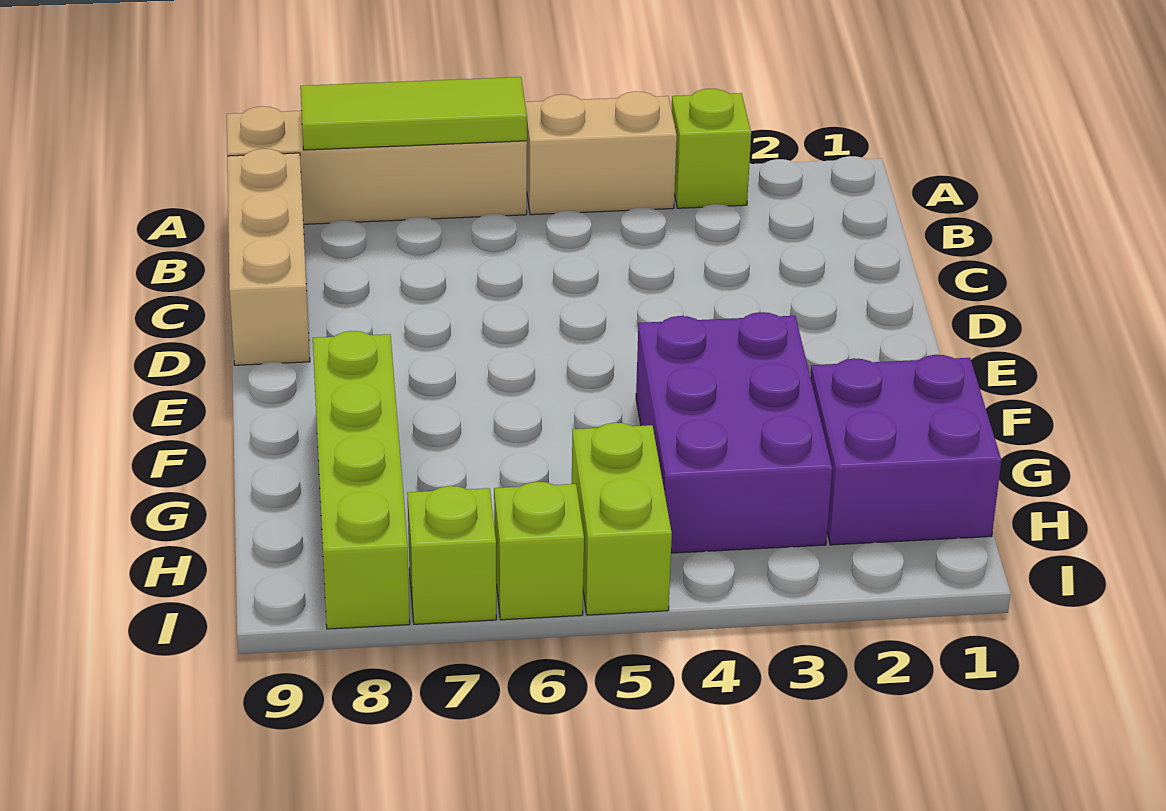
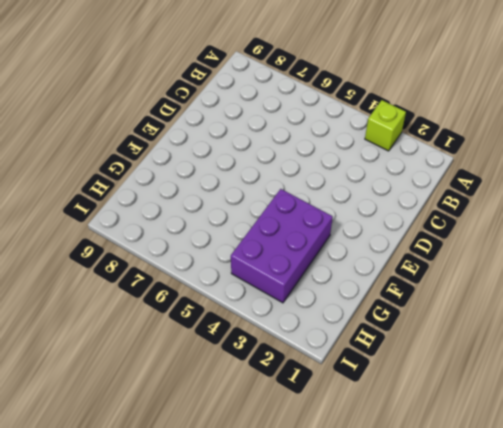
none -> tan 1x2 brick [525,91,677,215]
none -> tan 1x4 brick [227,106,527,224]

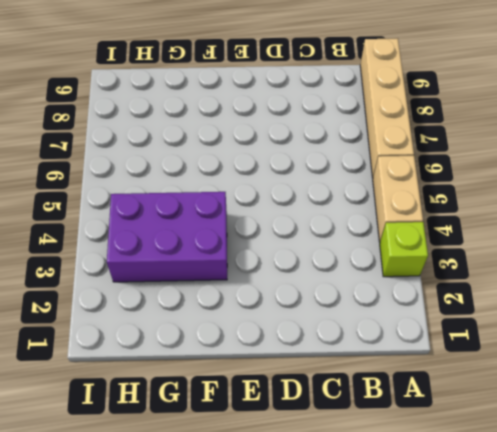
none -> tan 1x3 brick [227,149,310,365]
none -> lime 1x4 brick [313,331,410,629]

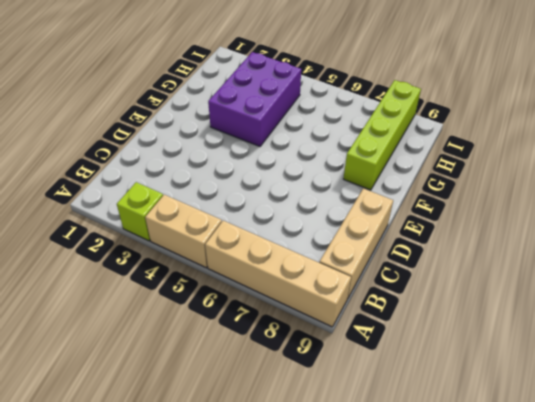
none -> purple 2x2 brick [810,355,1001,545]
none -> lime 1x2 brick [572,423,672,615]

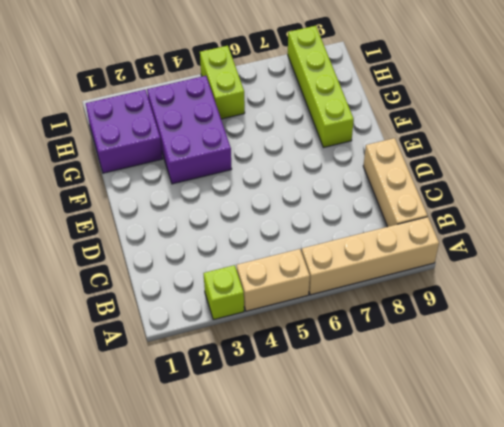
none -> lime 1x1 brick [494,482,584,620]
none -> lime 1x1 brick [407,486,496,624]

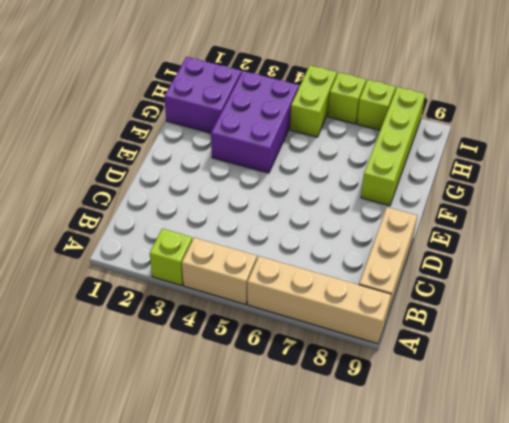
none -> lime 1x3 tile [300,77,527,150]

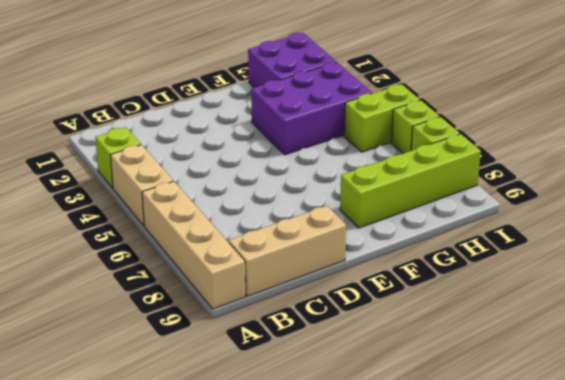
none -> lime 1x3 tile [300,77,527,150]

